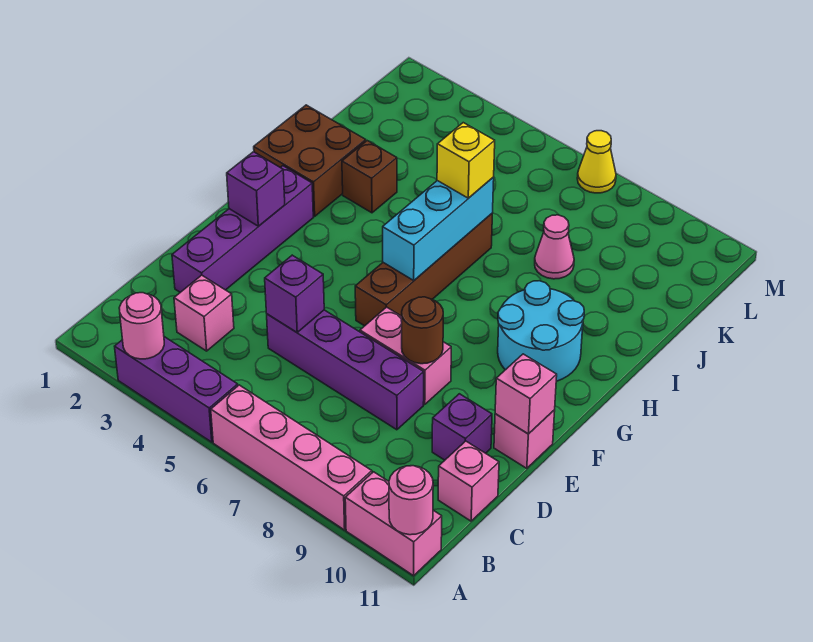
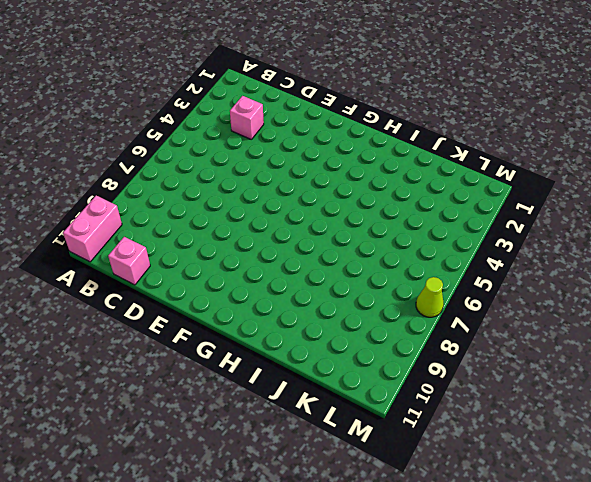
lime 1x1 cone [416,277,444,317] -> yellow 1x1 cone [577,131,616,193]
none -> purple 1x3 brick [115,337,238,442]
none -> pink 1x4 brick [211,385,372,530]
none -> purple 1x4 brick [172,166,313,292]

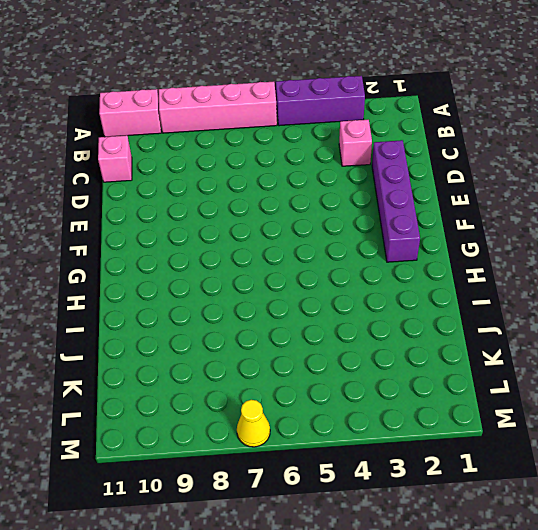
none -> purple 1x4 brick [267,310,424,430]
none -> purple 1x1 brick [432,394,492,460]
none -> pink 1x2 brick [360,307,451,404]

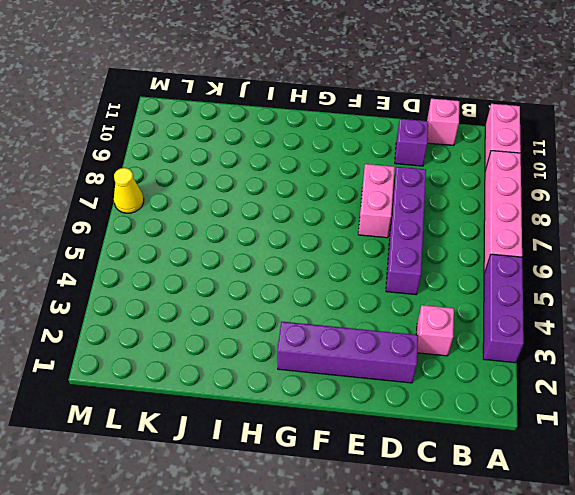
none -> pink 1x1 brick [494,410,555,468]
none -> brown 1x4 brick [355,214,492,326]
none -> cyan 2x2 round brick [498,281,584,381]

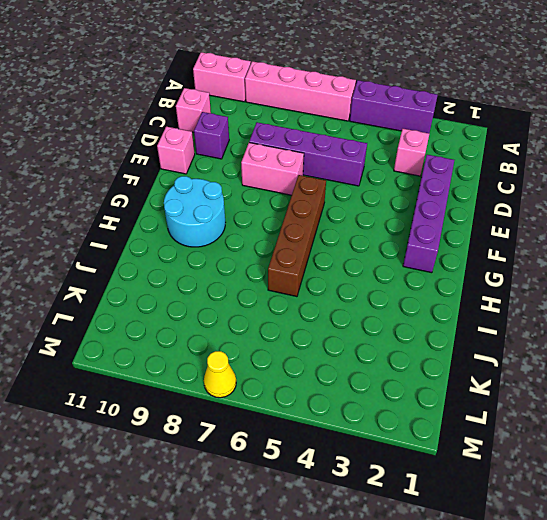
none -> brown 2x2 brick [254,105,366,216]
none -> brown 1x1 brick [342,141,397,213]
none -> pink 1x1 cone [535,215,574,279]

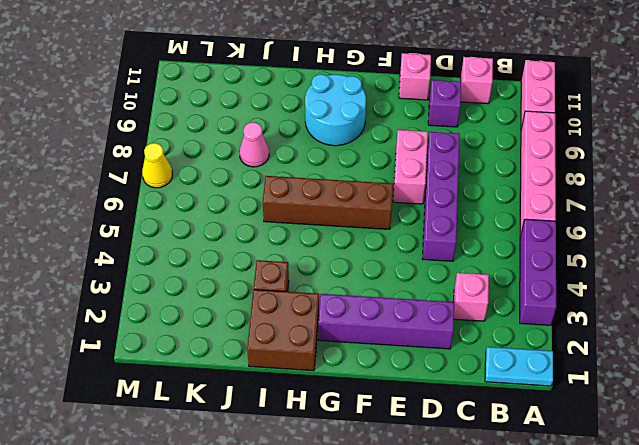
cyan 1x2 plate [485,347,553,386] -> none
none -> pink 1x1 round brick [119,293,164,359]
none -> pink 1x1 round brick [389,466,433,535]
none -> purple 1x1 brick [265,255,324,332]

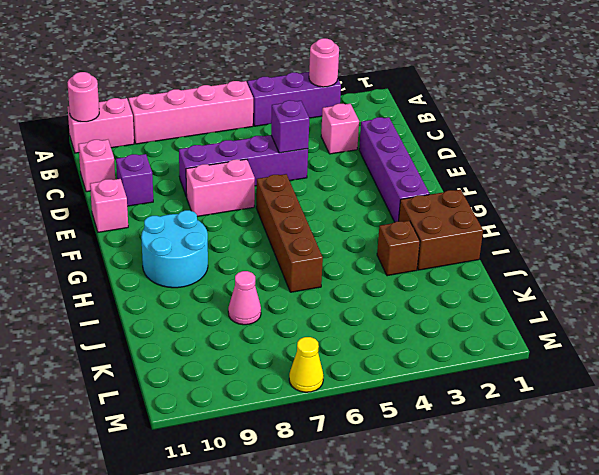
none -> brown 1x1 round brick [402,297,443,364]
none -> pink 1x1 brick [495,354,557,434]
none -> purple 1x1 brick [227,152,285,226]

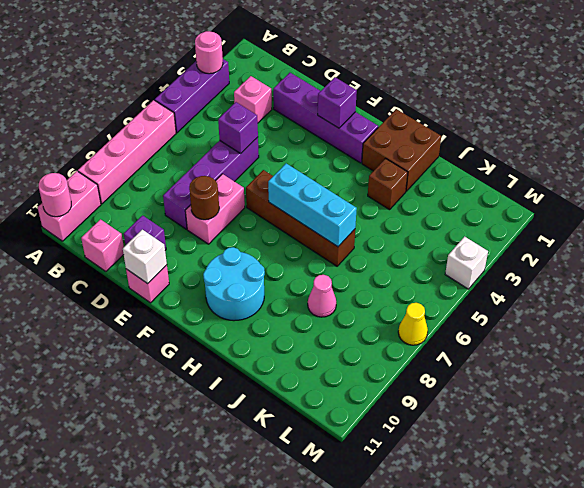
white 1x1 brick [123,230,167,284] -> pink 1x1 brick [495,354,557,434]
white 1x1 brick [445,237,488,289] -> none
none -> yellow 1x1 brick [437,123,495,198]

